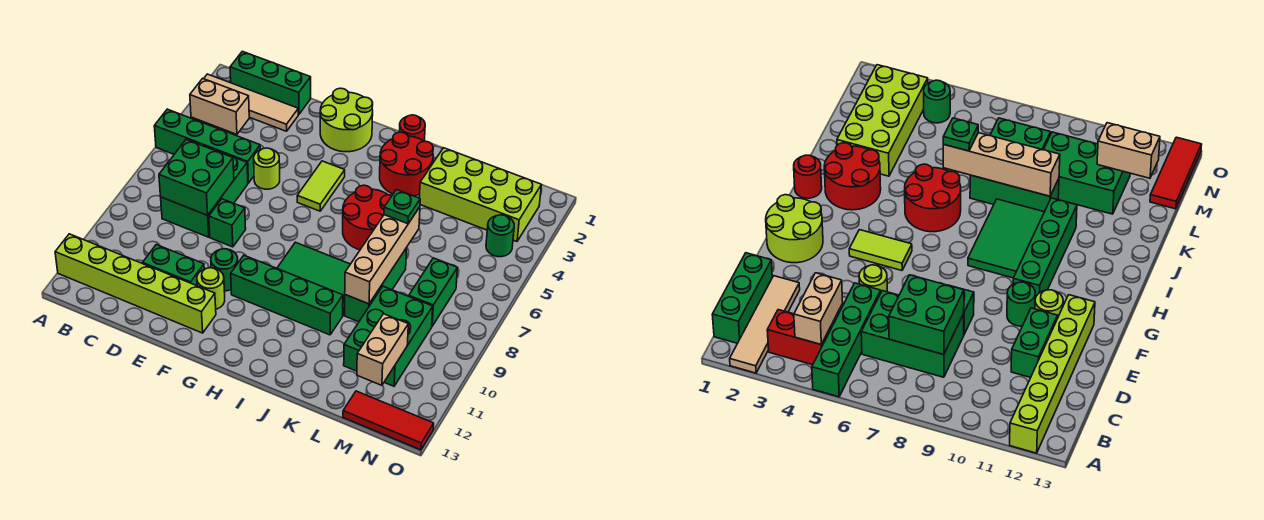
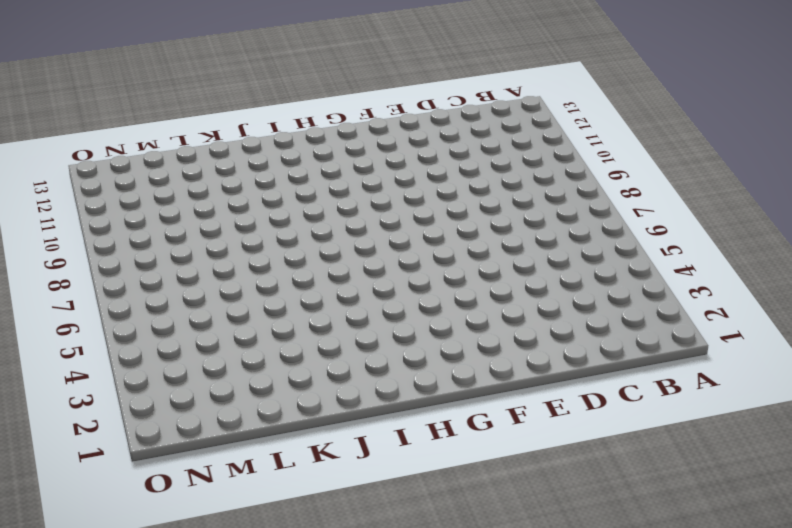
none -> tan 1x4 tile [204,74,298,131]
none -> green 1x4 brick [154,109,260,183]
none -> lime 1x6 brick [55,234,216,333]

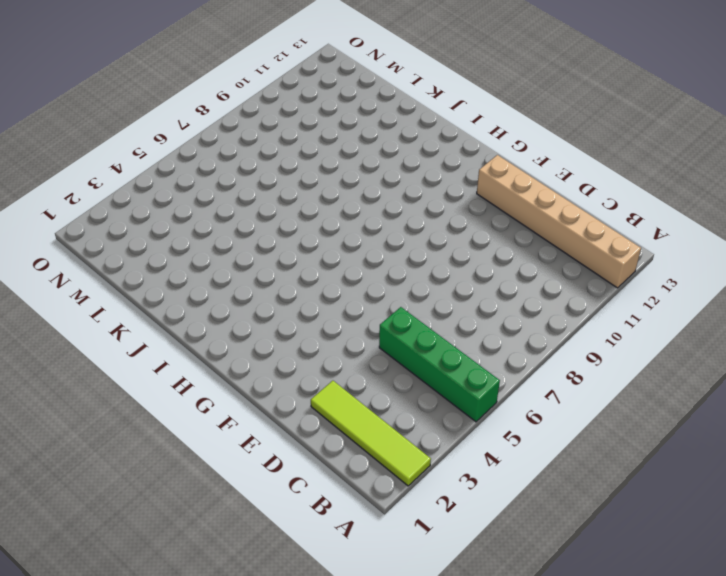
lime 1x4 tile [311,381,431,486] -> tan 1x4 tile [204,74,298,131]
tan 1x6 brick [477,155,641,288] -> lime 1x6 brick [55,234,216,333]
none -> green 1x3 brick [230,51,311,114]
none -> red 1x2 brick [767,310,832,365]
none -> green 2x3 brick [161,145,248,237]

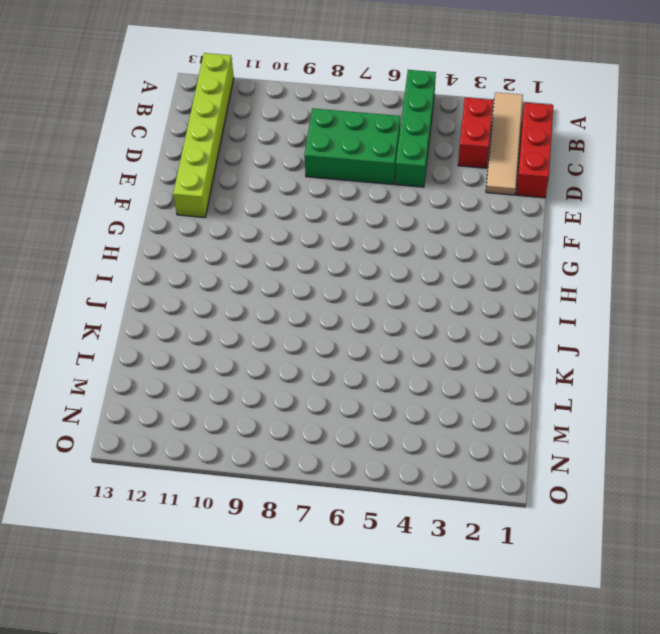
red 1x3 brick [516,103,553,198] -> green 1x3 brick [230,51,311,114]
red 1x2 brick [458,98,493,168] -> red 1x2 brick turned to [767,310,832,365]
none -> green 1x2 brick [143,245,204,286]
none -> lime 1x1 round brick [254,148,280,189]
none -> green 1x1 brick [209,199,246,247]

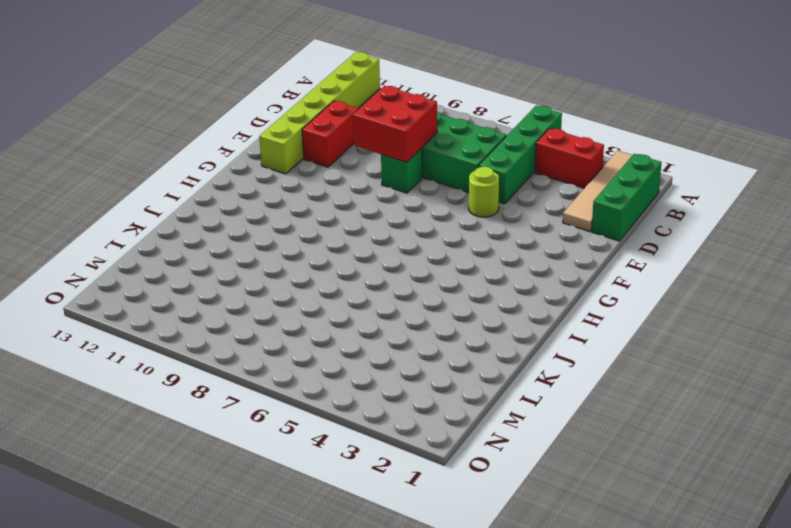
red 2x2 brick [353,86,437,162] -> green 2x2 brick [159,140,234,215]
red 1x2 brick [302,101,358,167] -> green 1x2 brick [143,245,204,286]
none -> lime 2x2 round brick [320,88,373,152]
none -> green 1x1 round brick [211,249,238,291]
none -> lime 1x1 round brick [197,268,225,309]

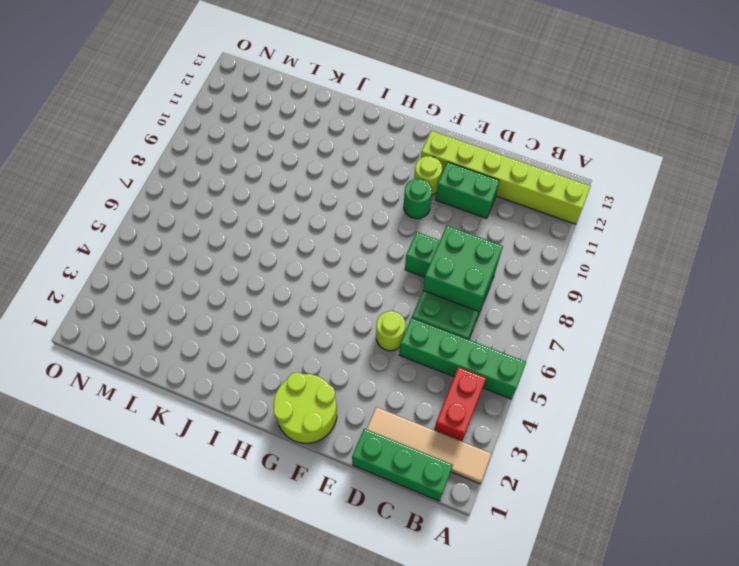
none -> lime 1x2 tile [297,161,345,211]
none -> green 1x4 brick [231,256,343,335]
none -> green 2x3 tile [277,242,350,315]

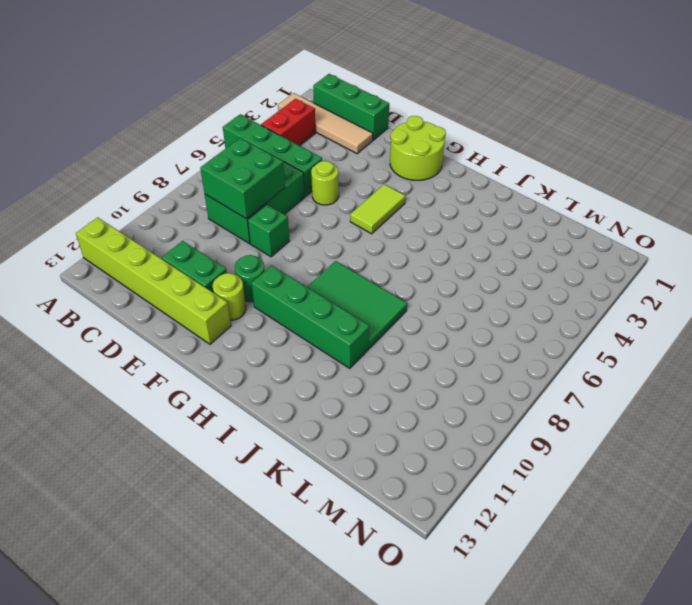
none -> red 1x1 round brick [400,115,425,141]
none -> red 2x2 round brick [380,132,433,196]
none -> red 2x2 round brick [343,185,392,250]

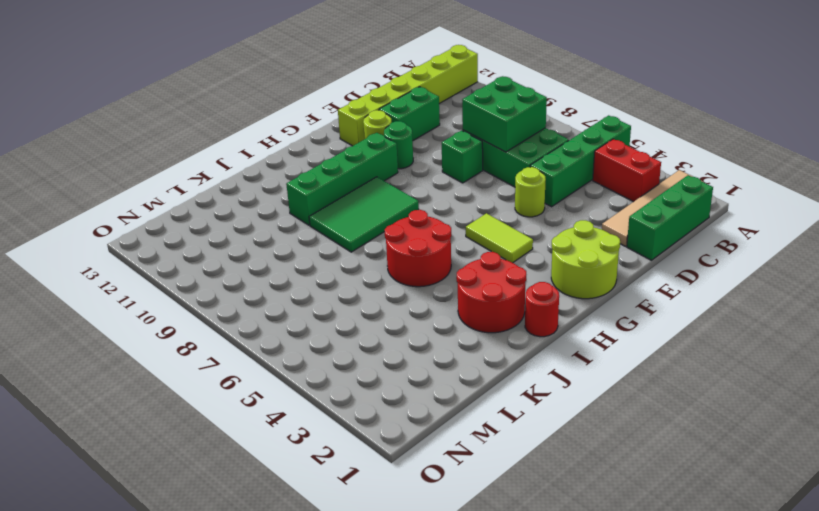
none -> lime 2x4 brick [419,148,541,241]
none -> green 1x3 brick [344,248,407,322]
none -> green 2x3 brick [344,286,433,386]

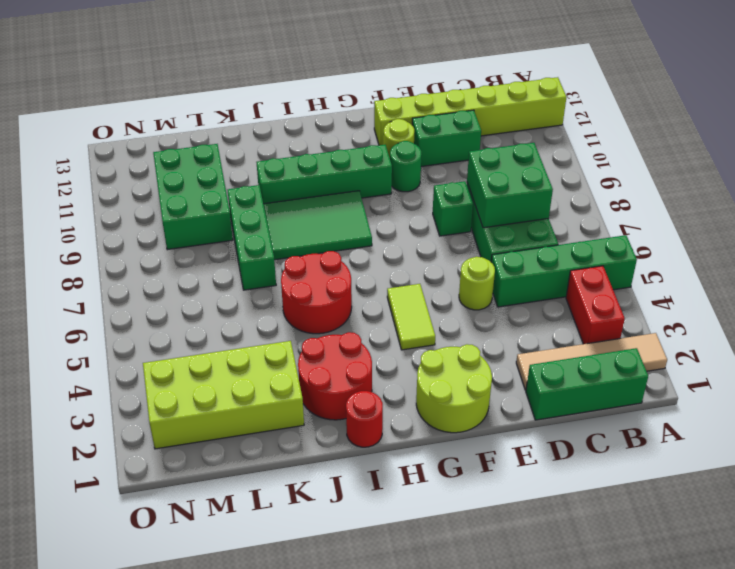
none -> green 1x2 brick [409,258,457,326]
none -> red 1x3 tile [343,391,434,450]
none -> green 1x1 round brick [486,215,514,257]

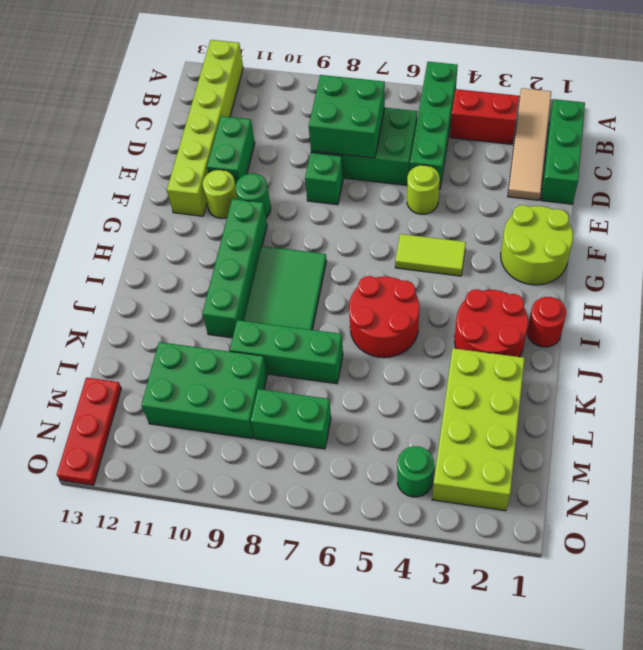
red 1x3 plate [57,378,121,485] -> red 1x3 tile [343,391,434,450]
none -> tan 1x2 brick [190,78,249,134]
none -> tan 1x4 brick [345,207,420,304]
none -> tan 1x2 brick [357,314,408,385]

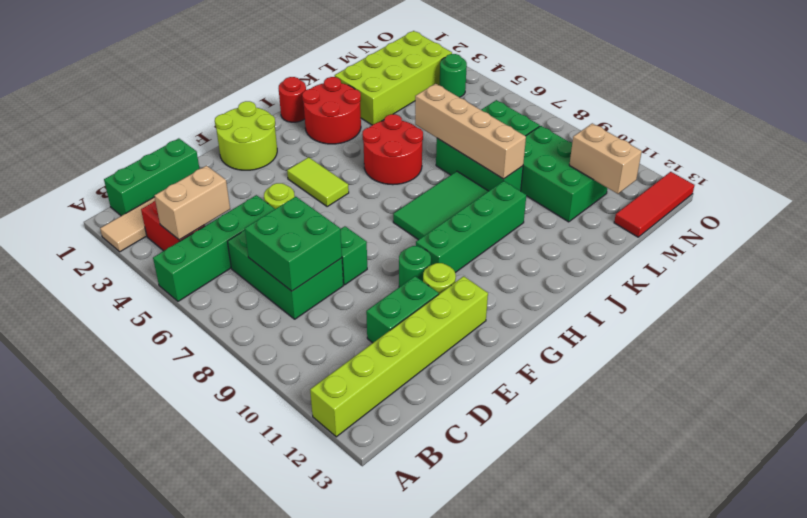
none -> green 1x1 plate [384,190,420,224]

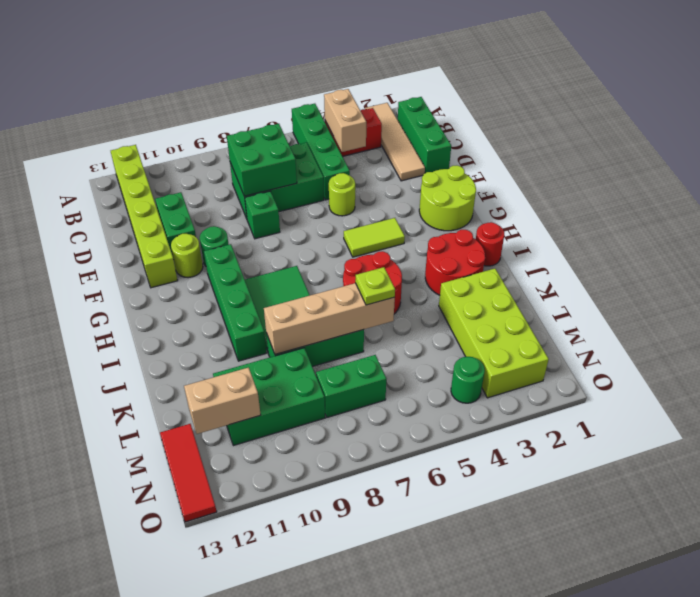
lime 1x1 plate [355,267,395,305] -> green 1x1 plate [384,190,420,224]

